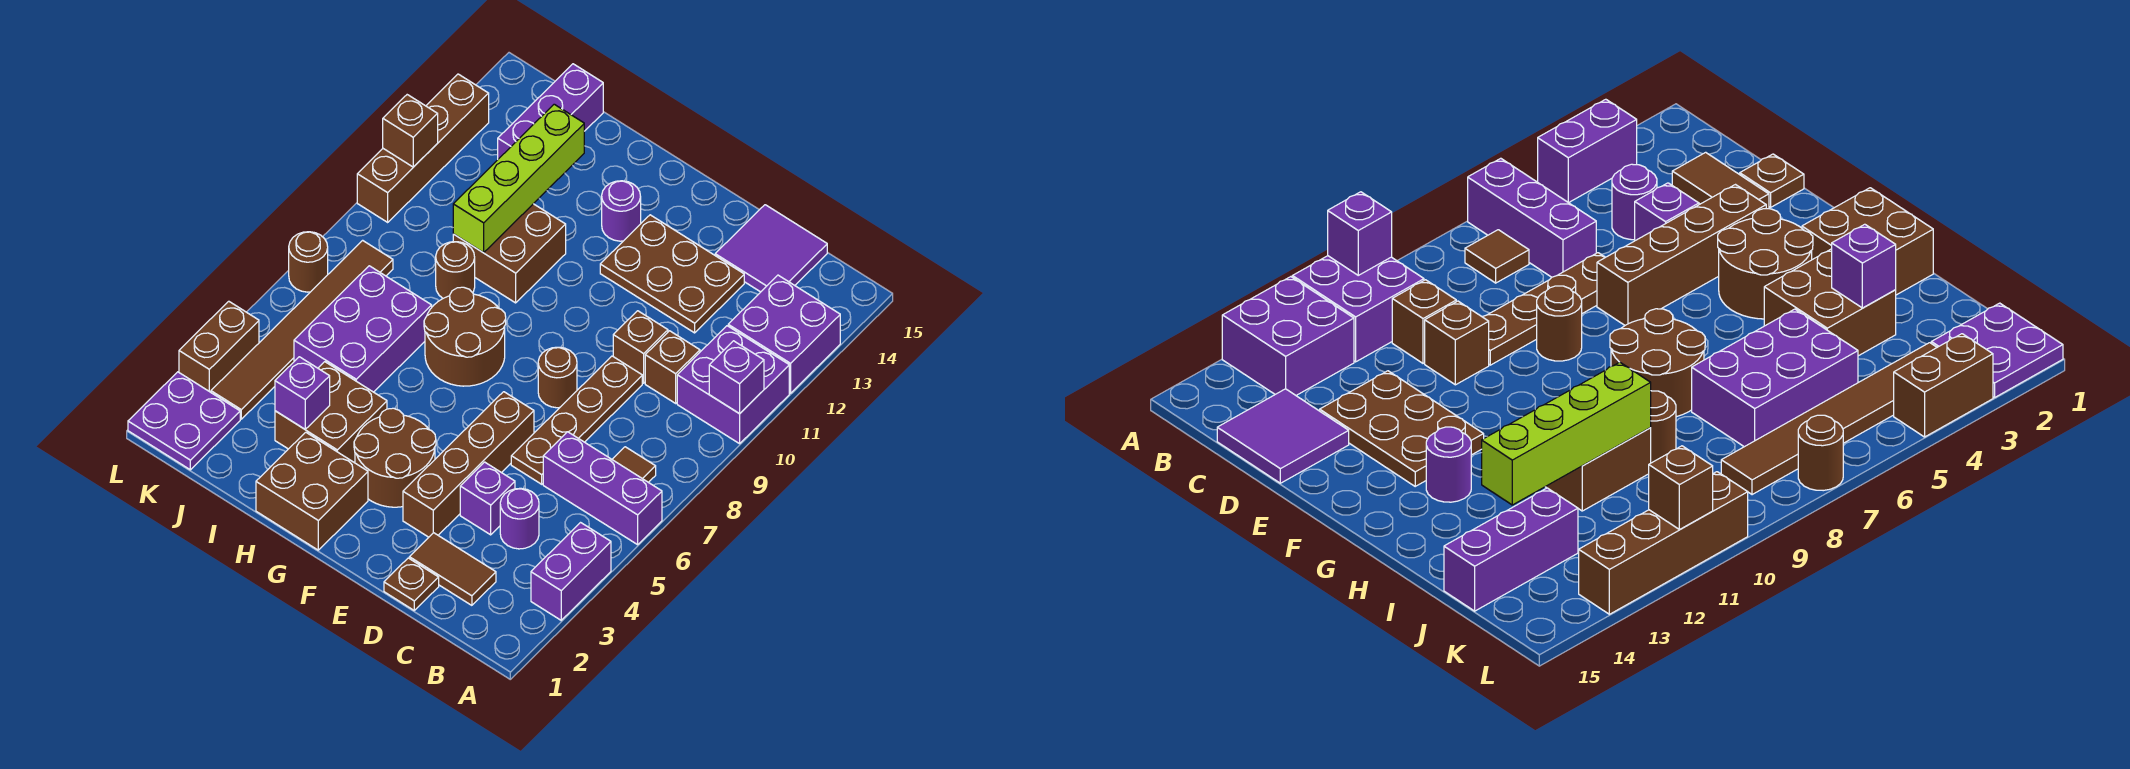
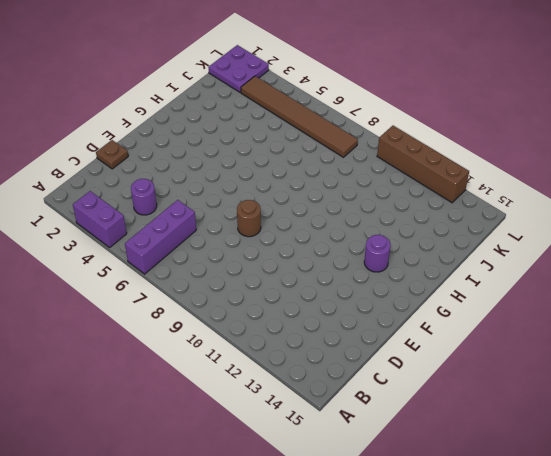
none -> purple 2x2 brick [677,326,789,444]
none -> purple 2x2 brick [728,275,840,393]
none -> brown 1x1 tile [612,447,656,482]
none -> brown 1x2 tile [409,533,496,605]

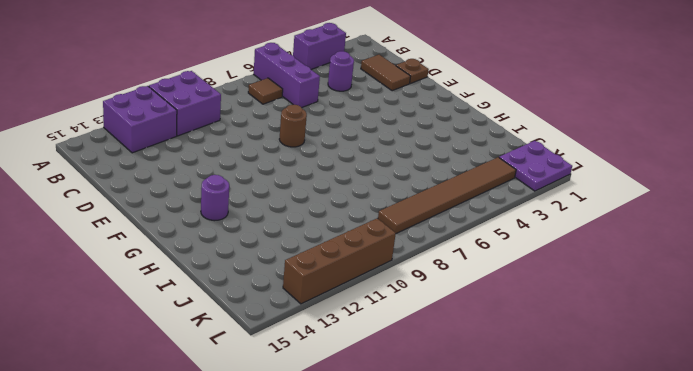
none -> brown 1x1 brick [645,331,700,403]
none -> purple 2x2 tile [715,205,827,292]
none -> purple 1x1 brick [460,462,515,535]
none -> brown 1x4 plate [511,356,642,484]

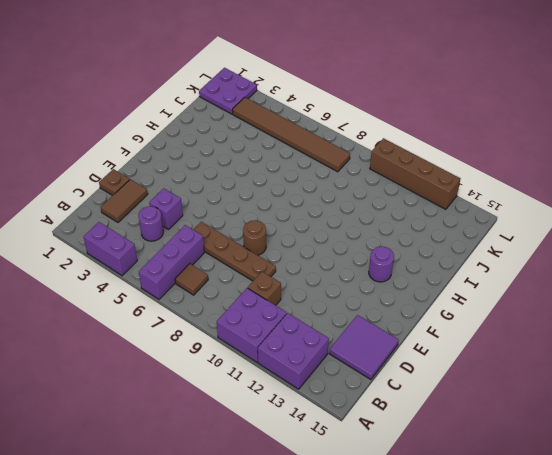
none -> brown 1x1 brick [613,311,668,383]
none -> brown 2x3 plate [600,215,744,333]
none -> brown 1x4 brick [403,392,534,537]
none -> brown 2x2 round brick [354,408,436,507]

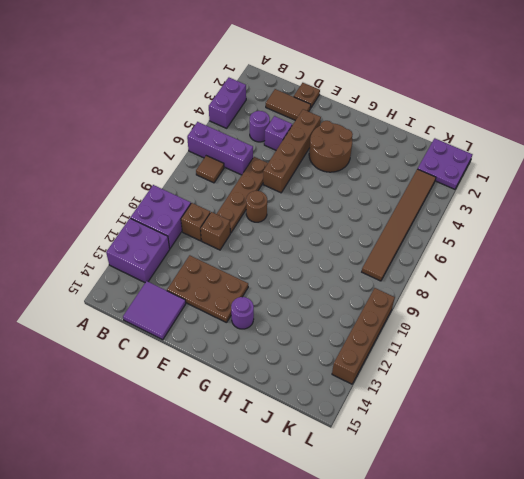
none -> brown 2x2 brick [256,432,368,550]
none -> brown 2x2 round brick [424,287,506,386]
none -> brown 2x2 brick [275,362,387,463]
none -> brown 2x2 brick [453,204,566,303]

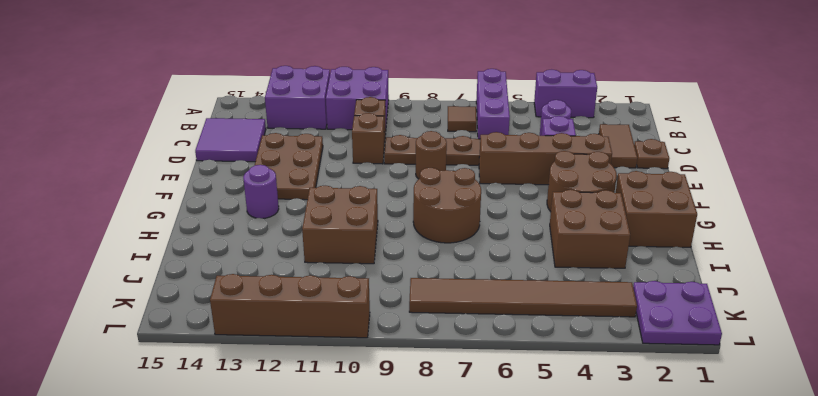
none -> purple 2x3 brick [294,266,432,392]
none -> brown 1x1 round brick [436,242,475,298]
none -> purple 1x3 brick [498,64,603,159]
none -> brown 1x2 brick [179,301,259,392]

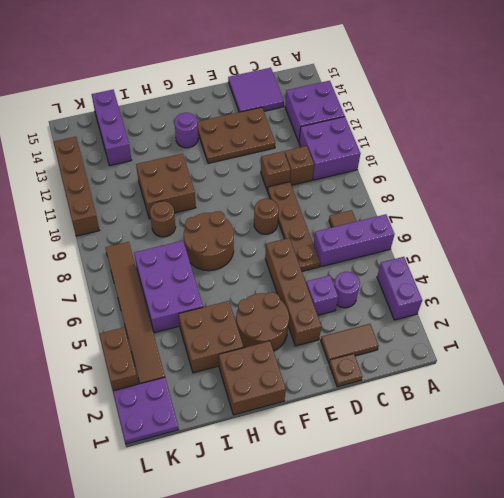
none -> brown 1x1 round brick [289,232,328,292]
none -> purple 1x1 brick [709,341,764,414]
none -> purple 1x1 brick [275,357,330,429]
none -> lime 1x4 brick [453,104,584,253]

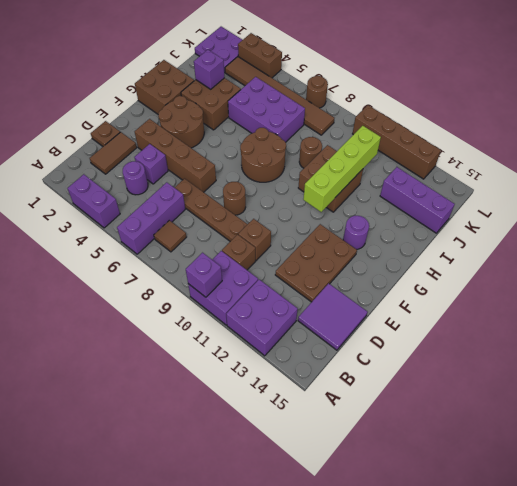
lime 1x4 brick [303,126,381,212] -> lime 1x4 brick turned to [453,104,584,253]
none -> brown 1x1 brick [383,95,438,167]

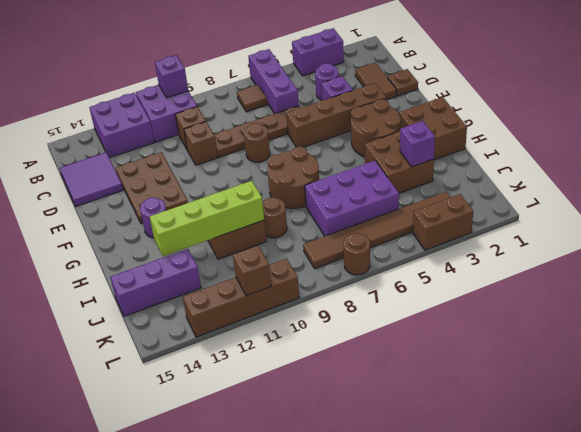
none -> purple 2x2 plate [128,372,240,470]

